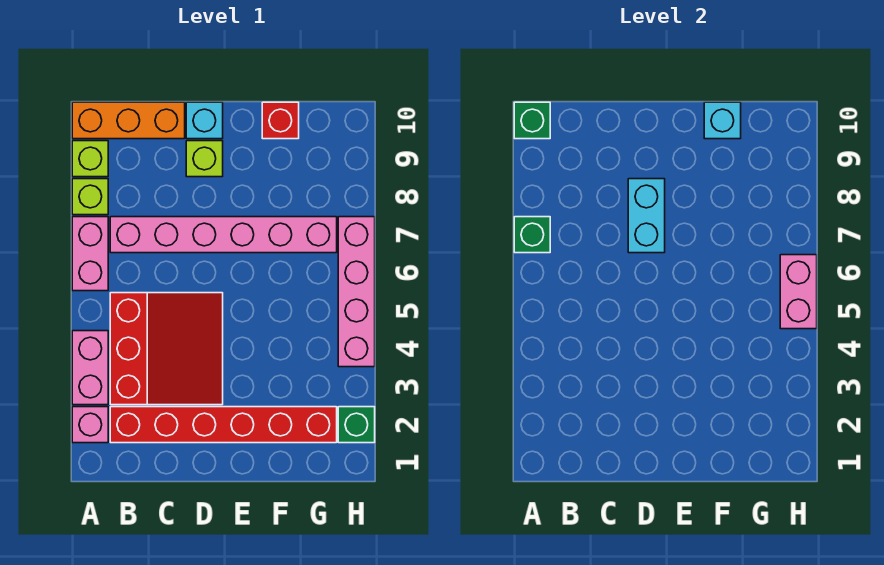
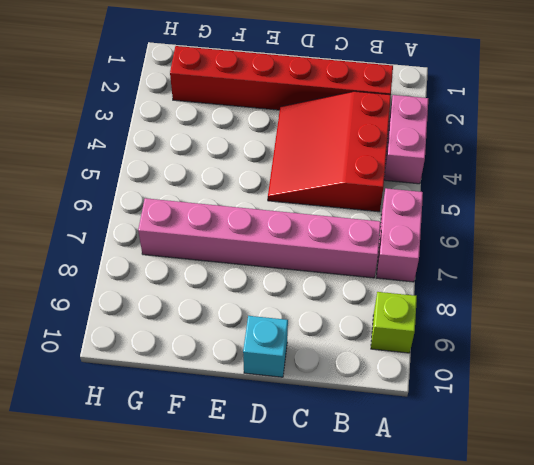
none -> pink 1x1 brick [72,407,108,443]
none -> lime 1x1 brick [72,179,108,215]
none -> orange 1x3 brick [72,102,185,139]

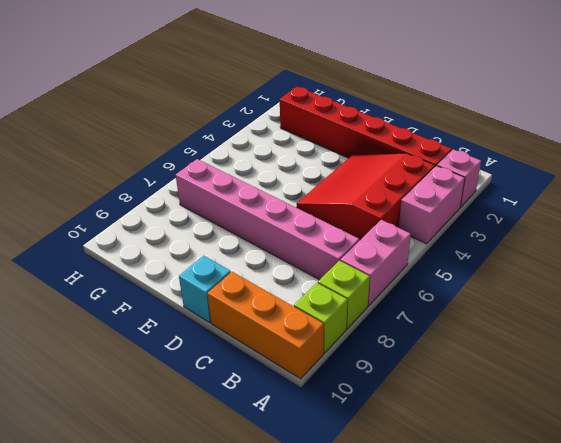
none -> lime 1x1 brick [186,141,223,177]
none -> red 1x1 brick [262,102,299,139]
none -> green 1x1 brick [338,407,375,443]

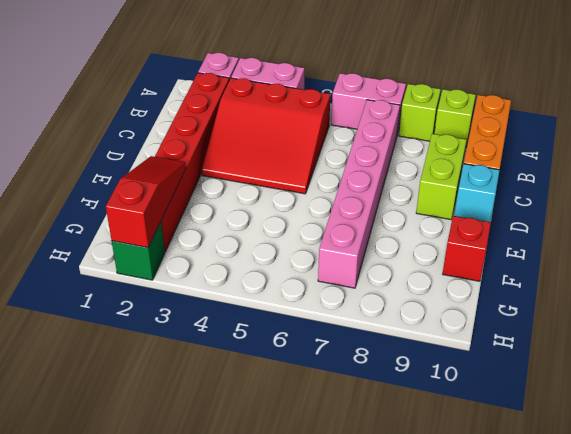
lime 1x2 brick [416,134,466,220] -> lime 1x1 brick [186,141,223,177]
red 1x3 slope [106,156,186,248] -> none
none -> pink 1x4 brick [338,217,375,367]
none -> green 1x1 brick [514,217,550,253]
none -> green 1x1 brick [514,102,550,139]

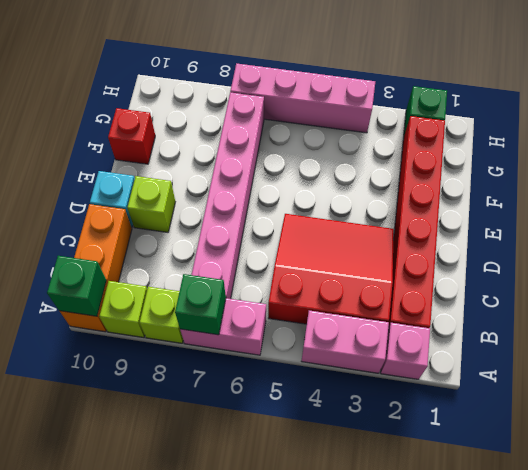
none -> cyan 1x2 brick [628,179,665,253]
none -> cyan 1x1 brick [704,102,741,139]
none -> pink 1x2 brick [780,255,817,329]

